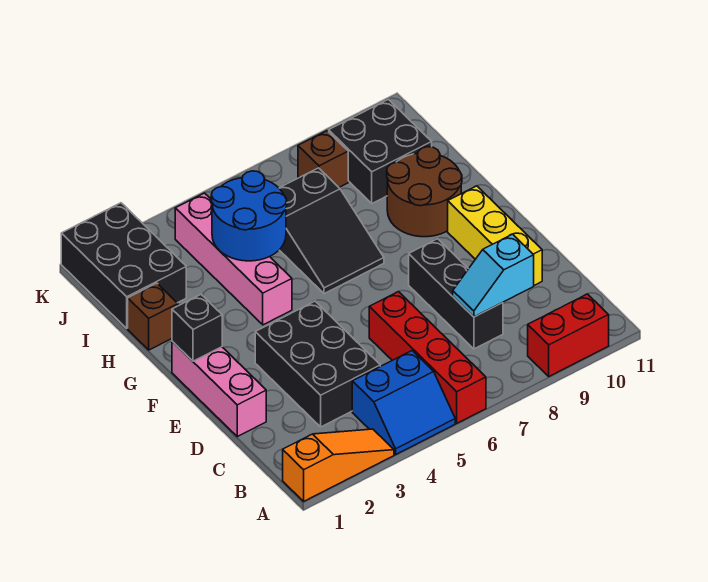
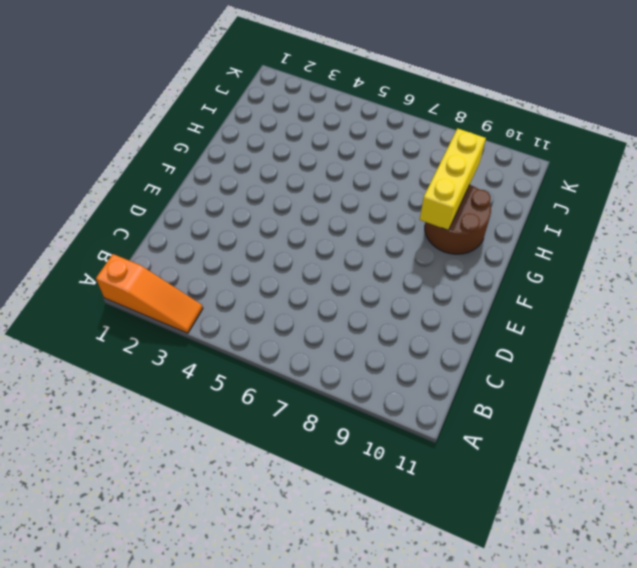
yellow 1x3 brick [420,128,486,230] -> yellow 1x3 brick moved to [448,186,542,285]
none -> blue 2x2 slope [352,351,455,455]
none -> red 1x4 brick [369,292,486,423]
none -> red 1x2 brick [528,294,609,376]

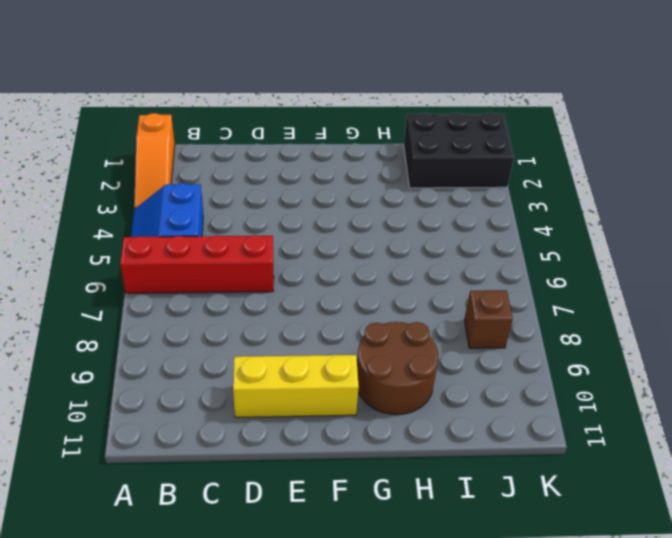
none -> red 1x2 brick [528,294,609,376]
none -> black 2x3 brick [255,301,380,427]
none -> black 1x3 brick [409,239,503,349]

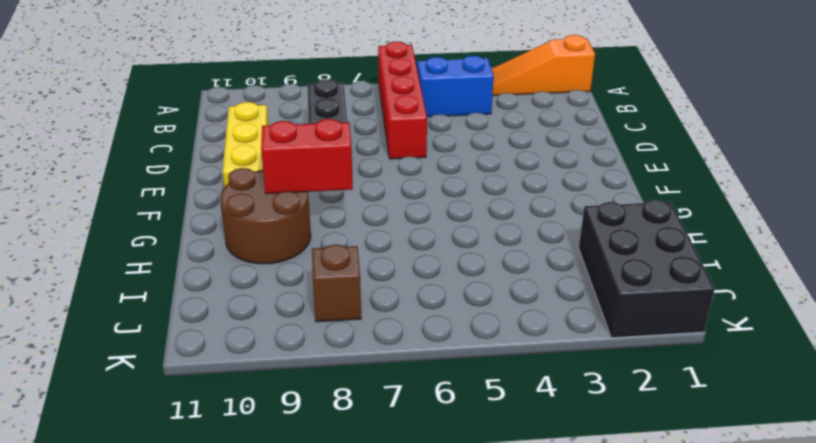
red 1x2 brick [261,119,353,194] -> red 1x2 brick moved to [528,294,609,376]
none -> black 2x3 brick [255,301,380,427]
none -> pink 1x3 brick [172,341,266,437]
none -> pink 1x4 brick [175,193,292,325]

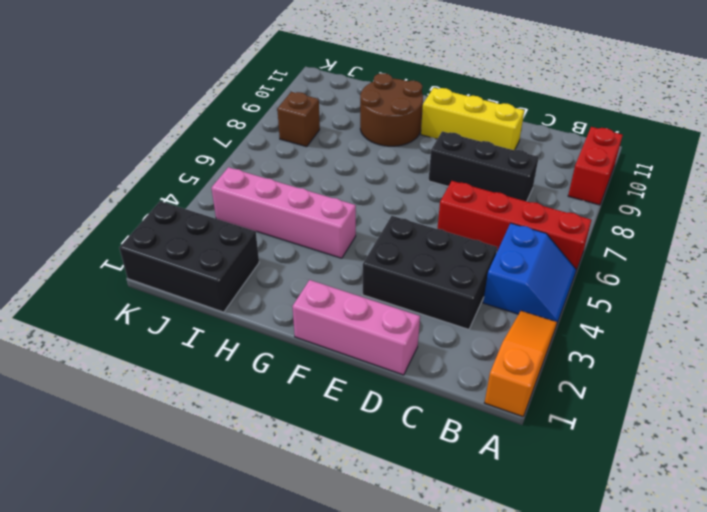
none -> black 2x3 slope [279,168,384,294]
none -> brown 1x1 brick [128,283,178,350]
none -> black 2x2 brick [329,99,432,203]

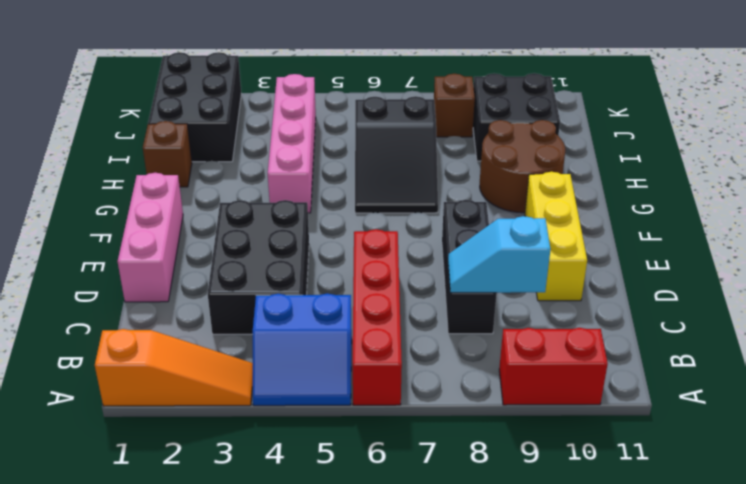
none -> black 1x1 brick [172,294,222,361]
none -> blue 2x2 round brick [211,171,287,261]

